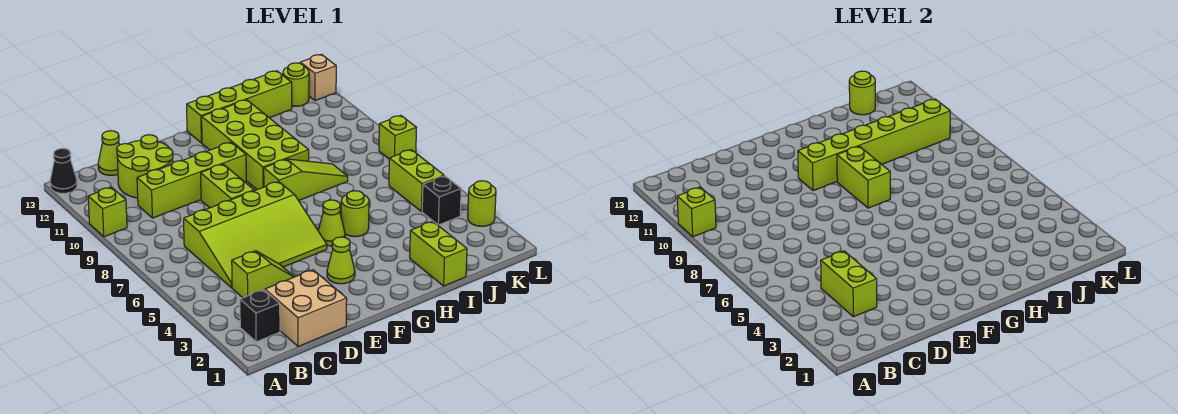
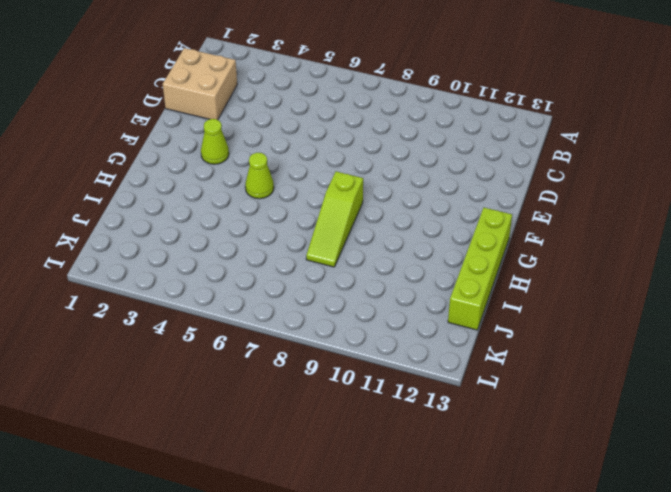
none -> lime 1x1 brick [88,187,127,237]
none -> black 1x1 cone [50,148,77,193]
none -> black 1x1 brick [240,290,280,342]

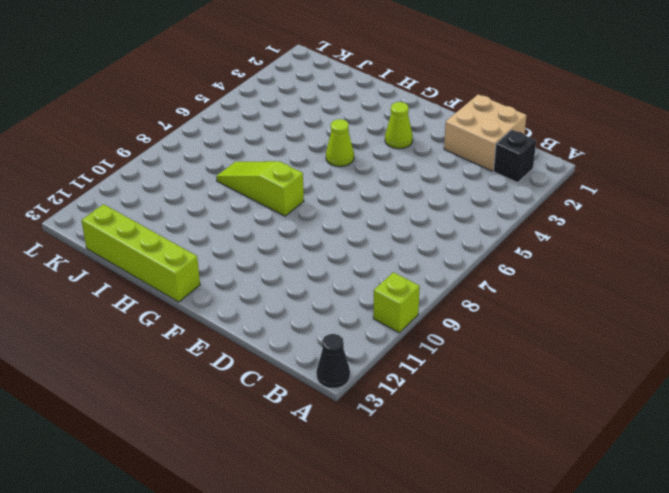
none -> lime 1x2 slope [232,251,294,298]
none -> lime 3x4 slope [184,182,327,288]
none -> lime 1x4 brick [137,142,246,218]

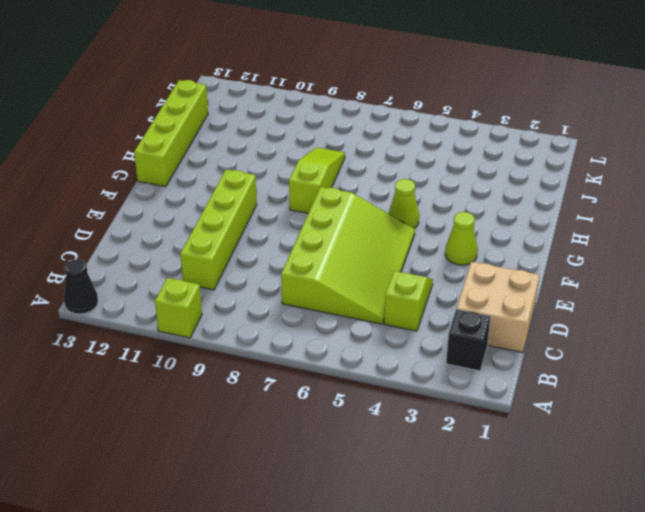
none -> lime 2x2 round brick [117,135,173,198]
none -> lime 1x1 cone [98,131,120,175]
none -> lime 1x2 brick [201,164,254,208]

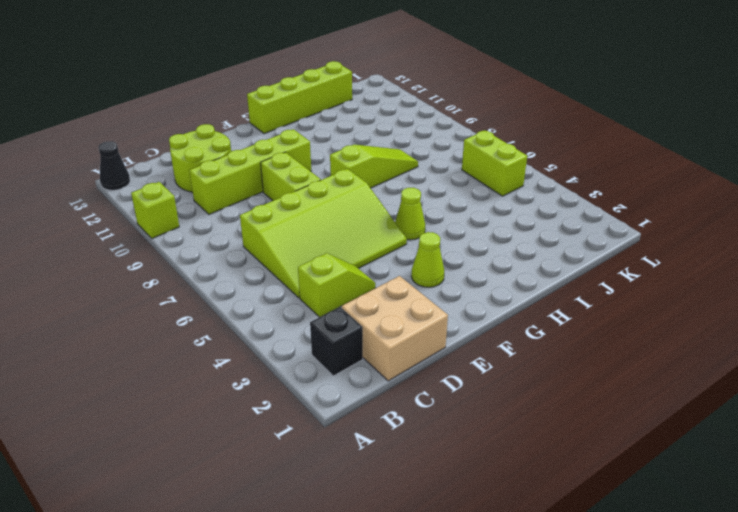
none -> lime 1x1 cone [98,131,120,175]
none -> lime 2x4 brick [202,100,309,190]
none -> lime 1x1 round brick [341,191,369,237]

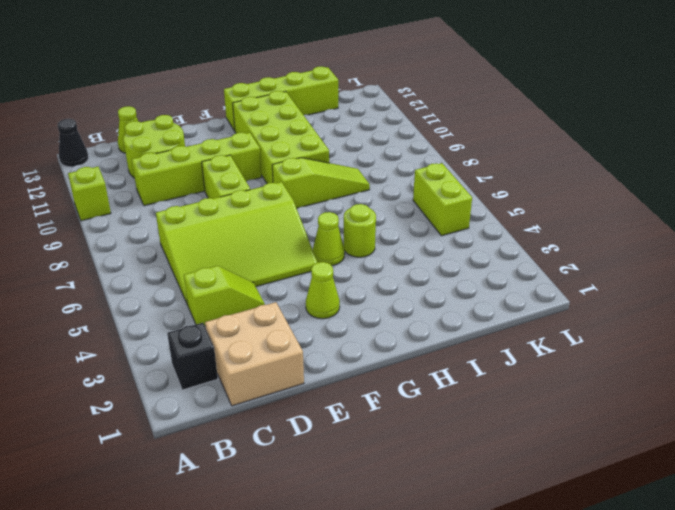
none -> lime 1x2 brick [410,221,467,286]
none -> black 1x1 brick [422,176,461,225]
none -> lime 1x1 round brick [283,63,309,106]

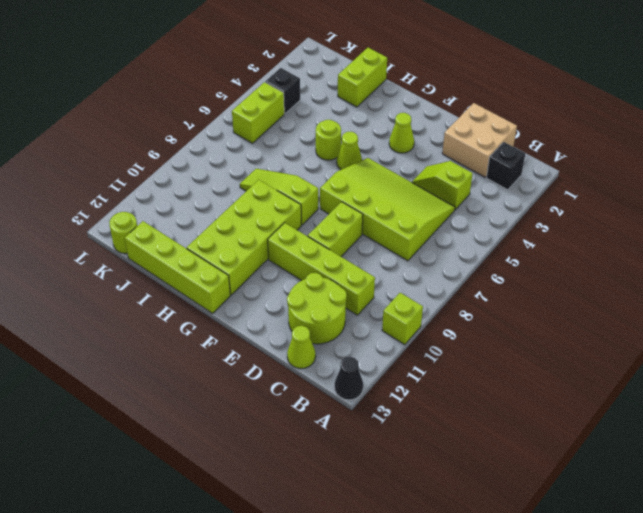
none -> lime 1x1 round brick [468,181,496,226]
none -> lime 1x1 brick [379,115,417,159]
none -> tan 1x1 brick [300,55,336,101]

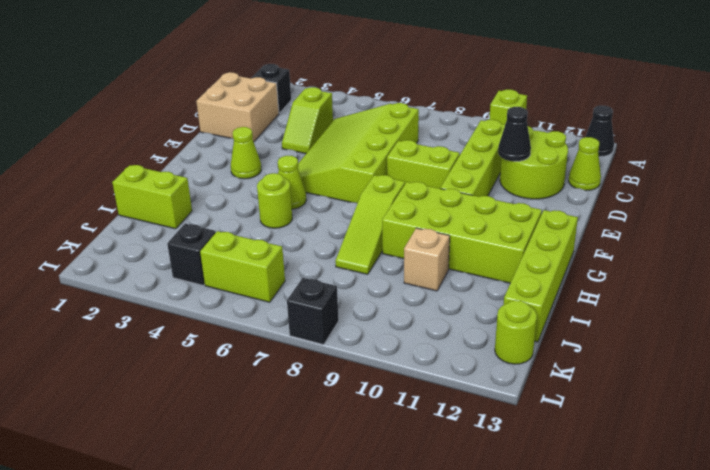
black 1x1 cone [498,107,531,162] -> none
tan 1x1 brick [404,228,450,291] -> tan 1x1 brick moved to [300,55,336,101]
black 1x1 brick [287,278,339,345] -> lime 1x1 brick [379,115,417,159]
none -> lime 1x1 round brick [468,181,496,226]
none -> lime 1x1 brick [677,187,716,237]
none -> lime 1x2 brick [821,251,877,317]

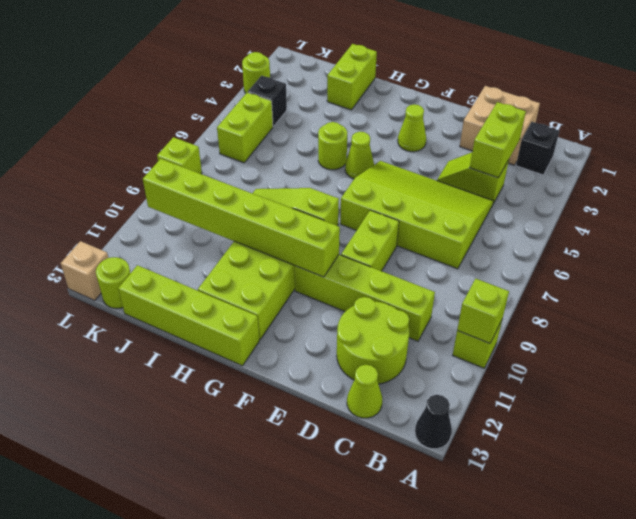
none -> lime 1x2 brick [837,146,890,208]
none -> lime 1x1 round brick [849,71,875,115]

